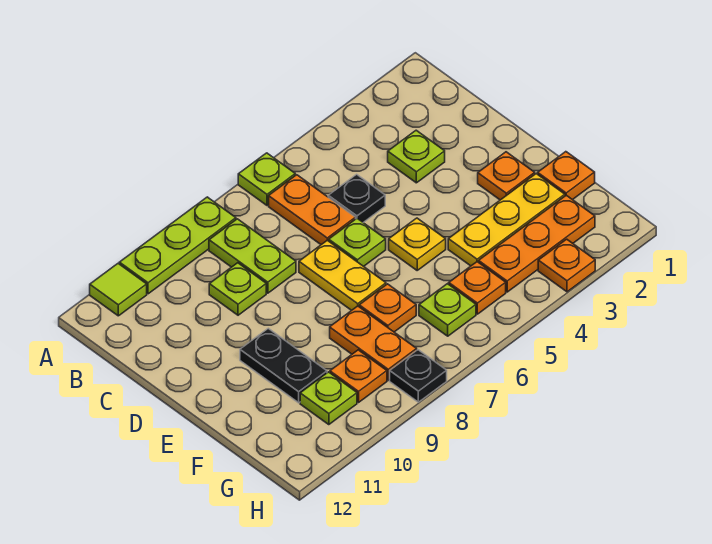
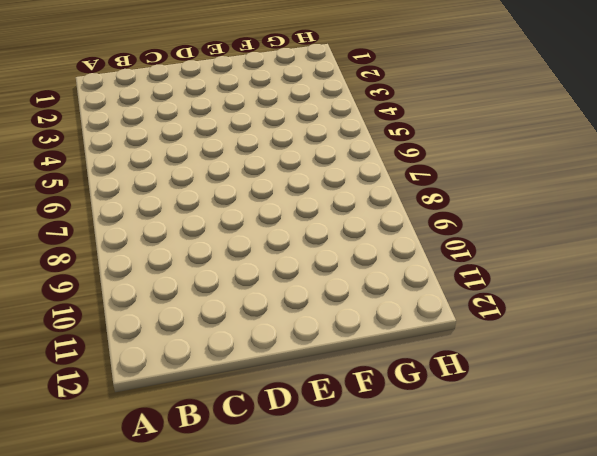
none -> lime 1x1 plate [238,153,295,205]
none -> lime 1x3 plate [119,197,236,294]
none -> lime 1x1 tile [90,264,147,316]

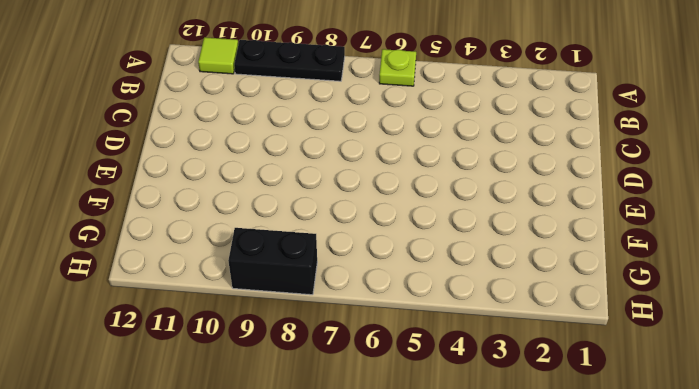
black 1x3 plate [234,40,345,81] -> lime 1x3 plate [119,197,236,294]
black 1x2 brick [228,228,317,295] -> black 1x1 plate [390,350,447,402]
none -> orange 1x2 plate [269,175,356,245]
none -> lime 1x2 plate [209,219,296,293]
none -> lime 1x1 plate [388,130,445,183]

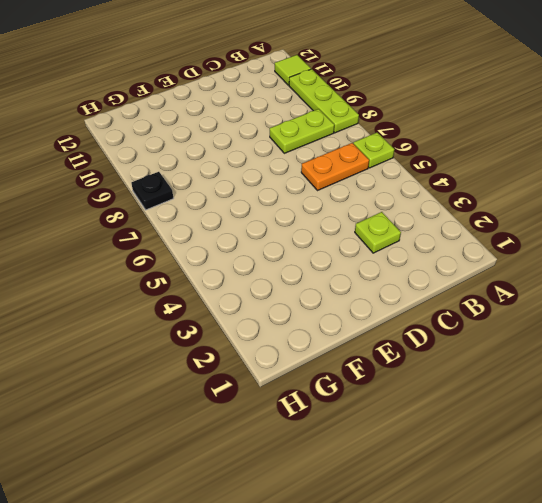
none -> black 1x1 plate [328,174,385,222]
none -> lime 1x1 plate [209,263,266,315]
none -> lime 1x1 plate [329,219,386,266]

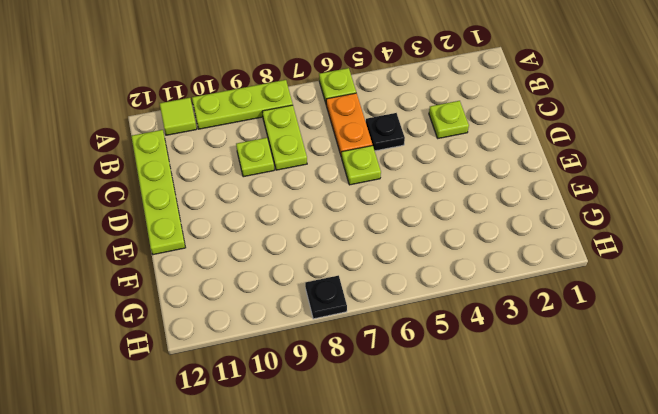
lime 1x4 plate [131,130,185,255] -> none
none -> yellow 1x2 plate [299,240,386,310]
none -> orange 1x1 plate [478,152,535,200]
none -> yellow 1x1 plate [389,218,446,270]

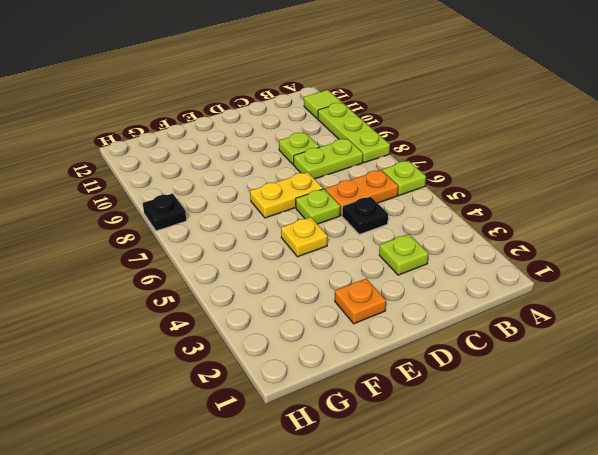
none -> black 1x2 plate [240,328,327,403]
none -> orange 1x1 plate [538,152,595,200]
none -> yellow 1x3 plate [448,174,565,266]

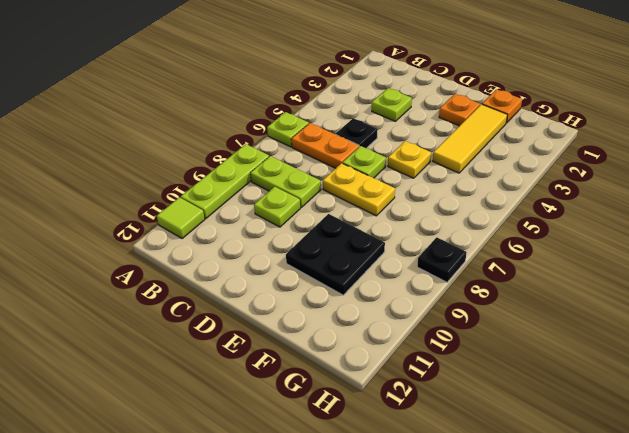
black 2x2 plate [286,214,385,295] -> black 1x2 plate [240,328,327,403]
yellow 1x3 tile [433,104,507,173] -> yellow 1x3 plate [448,174,565,266]
none -> orange 1x1 plate [359,284,416,332]
none -> orange 1x2 plate [330,306,417,380]
none -> orange 1x3 plate [479,195,595,292]

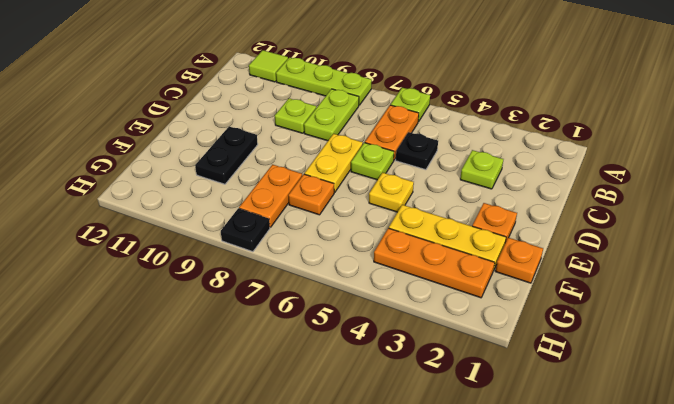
none -> orange 1x1 plate [449,262,506,314]
none -> lime 1x1 plate [419,284,476,336]
none -> orange 1x1 plate [330,350,387,402]

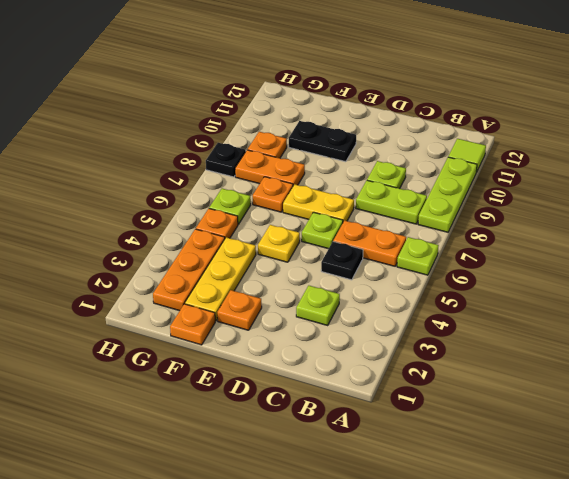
none -> lime 1x1 plate [300,372,357,425]
none -> orange 1x1 plate [538,239,595,292]

